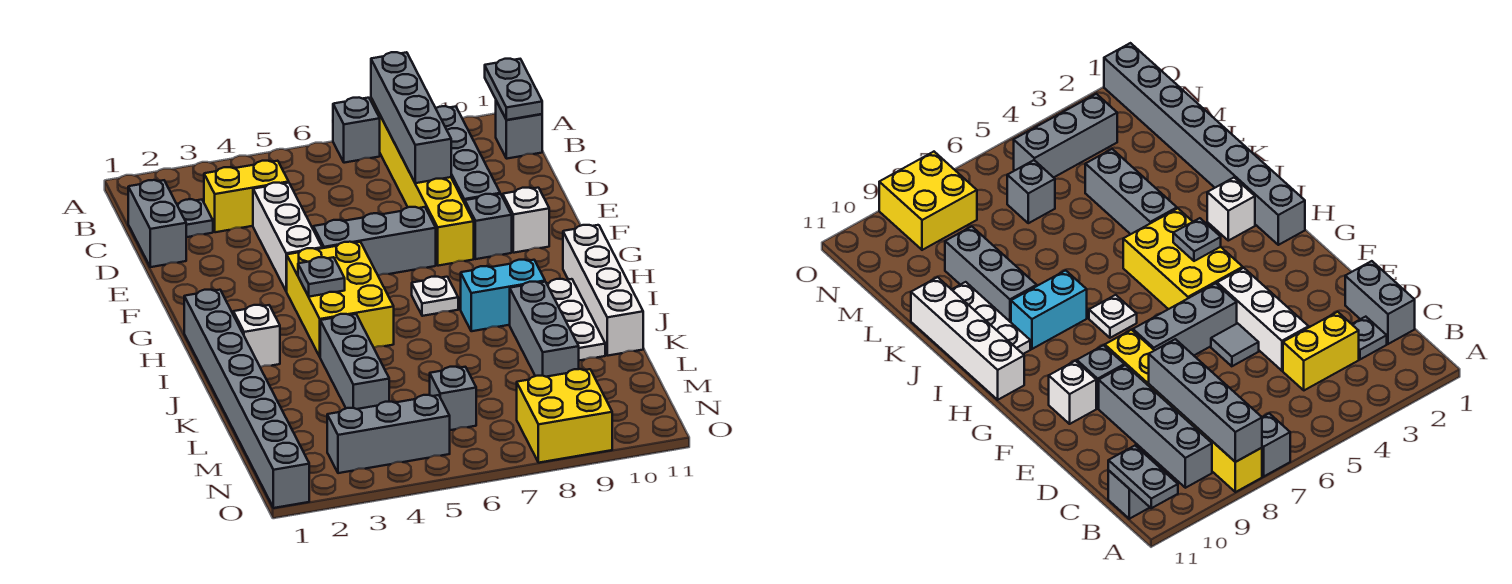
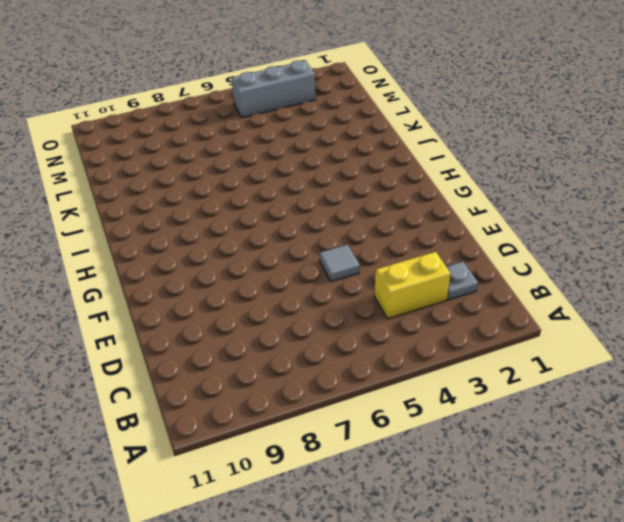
none -> grey 1x1 brick [333,98,380,163]
none -> yellow 1x6 brick [371,98,474,266]
none -> grey 1x4 brick [436,106,500,203]

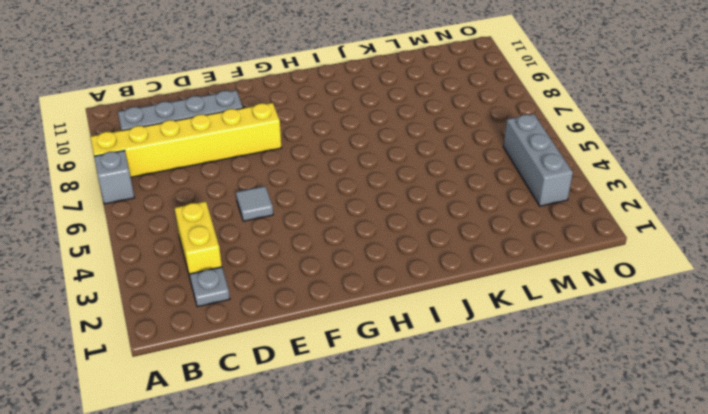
none -> grey 1x1 brick [496,101,542,159]
none -> grey 1x2 brick [128,180,186,267]
none -> white 1x3 brick [253,183,322,291]

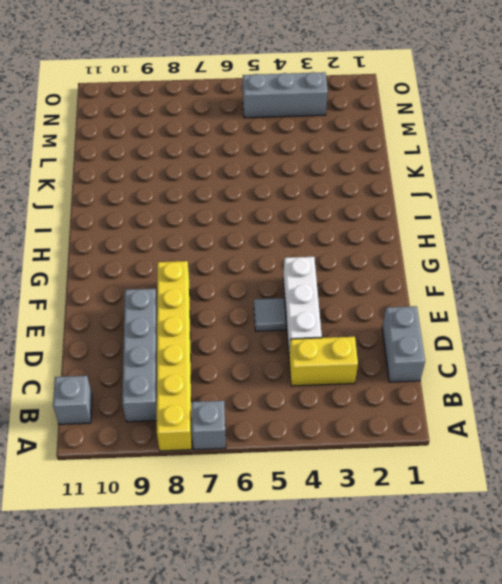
none -> grey 1x1 plate [177,199,213,237]
none -> grey 1x3 brick [313,207,436,275]
none -> grey 1x1 brick [465,194,512,259]

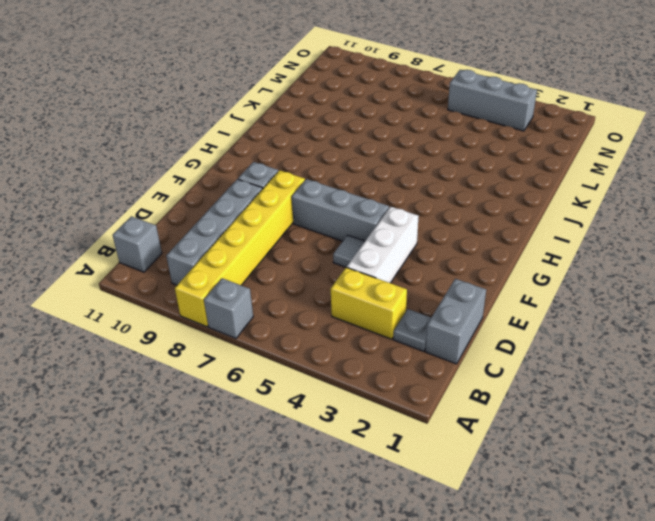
none -> white 1x1 brick [503,188,549,253]
none -> yellow 2x3 brick [286,242,394,356]
none -> grey 1x8 brick [184,290,309,508]

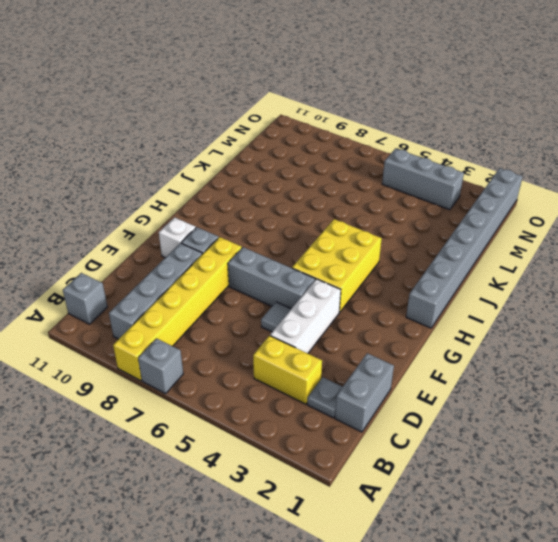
none -> white 1x1 plate [412,277,458,316]
none -> white 1x4 brick [563,225,643,356]
none -> white 1x1 brick [233,305,280,367]

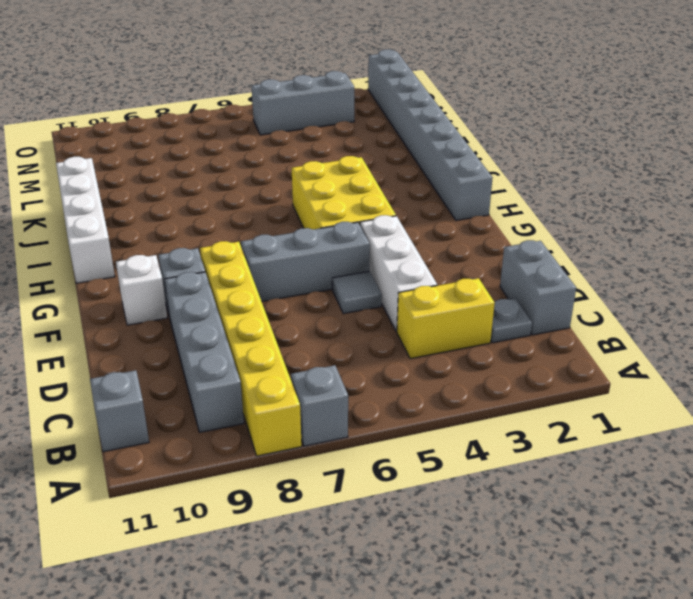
none -> white 1x1 plate [412,277,458,316]
none -> white 1x1 brick [233,305,280,367]
none -> cyan 1x2 brick [461,260,545,331]

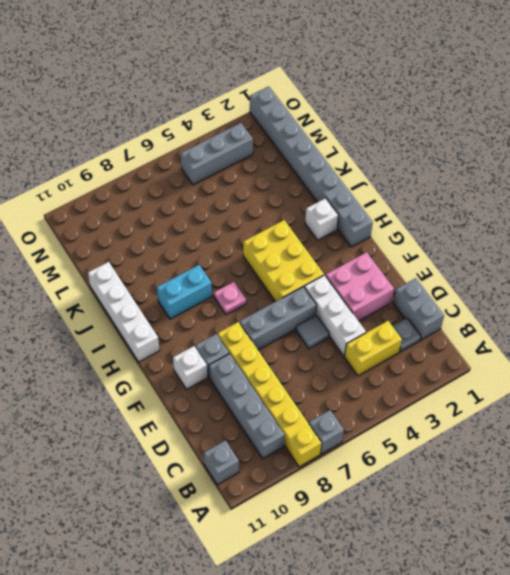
pink 2x2 brick [326,252,394,321] -> none
pink 1x1 plate [214,282,246,315] -> white 1x1 plate [412,277,458,316]
none -> white 1x3 plate [547,279,605,361]
none -> grey 1x3 brick [320,314,389,409]
none -> grey 1x3 brick [510,282,579,377]

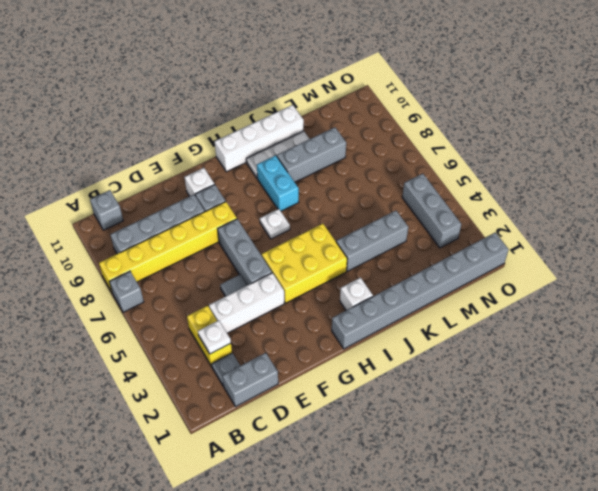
white 1x1 plate [198,320,231,354] -> none
none -> grey 1x1 brick [430,367,476,430]
none -> yellow 2x2 brick [517,369,612,463]
none -> grey 1x4 brick [371,52,451,183]

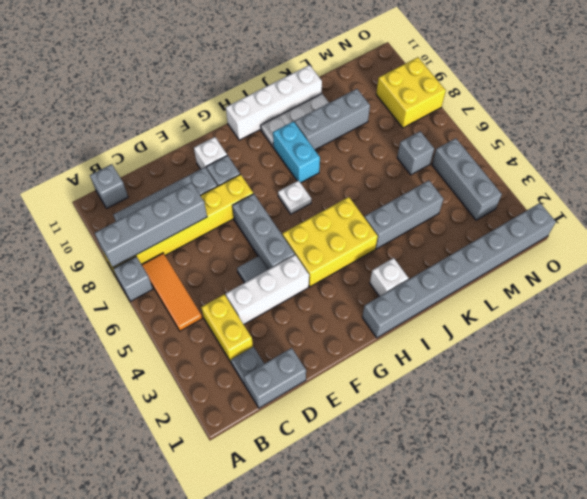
orange 1x3 tile [142,253,202,331] -> none
none -> grey 1x2 plate [485,59,542,120]
none -> grey 1x1 plate [298,257,345,297]

